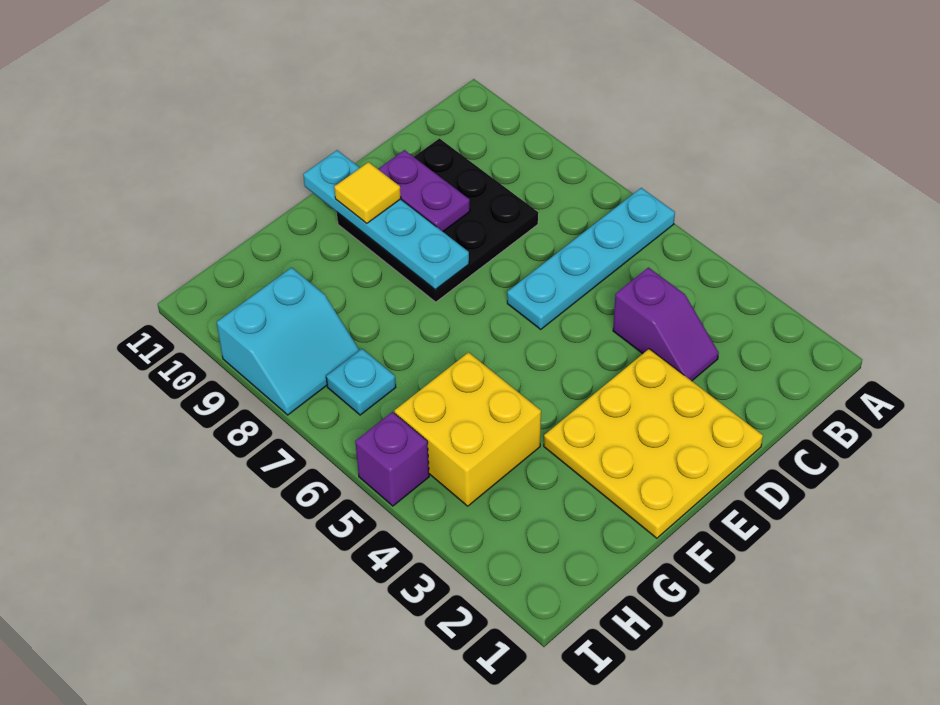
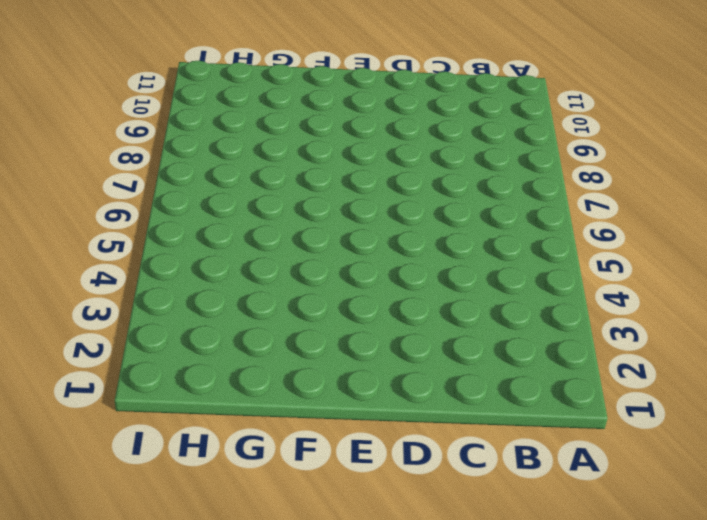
none -> cyan 1x4 plate [507,188,675,329]
none -> purple 1x2 slope [613,268,719,381]

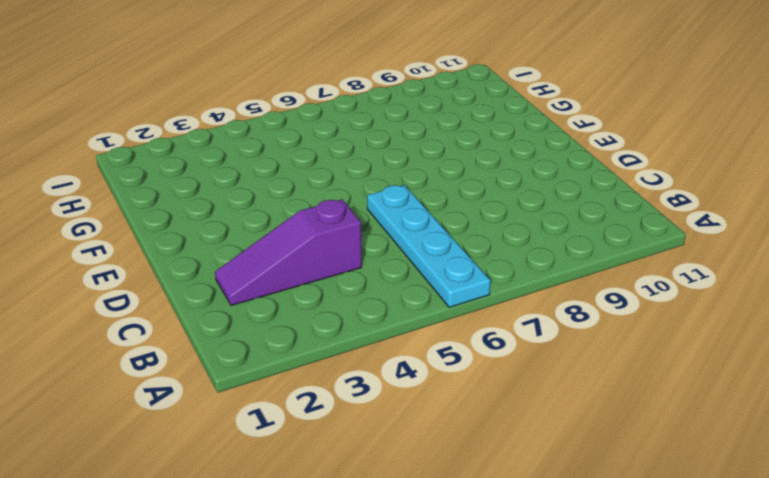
purple 1x3 slope [215,199,362,305] -> purple 1x2 slope [613,268,719,381]
none -> black 3x3 plate [337,138,538,302]
none -> yellow 3x3 plate [544,349,763,538]

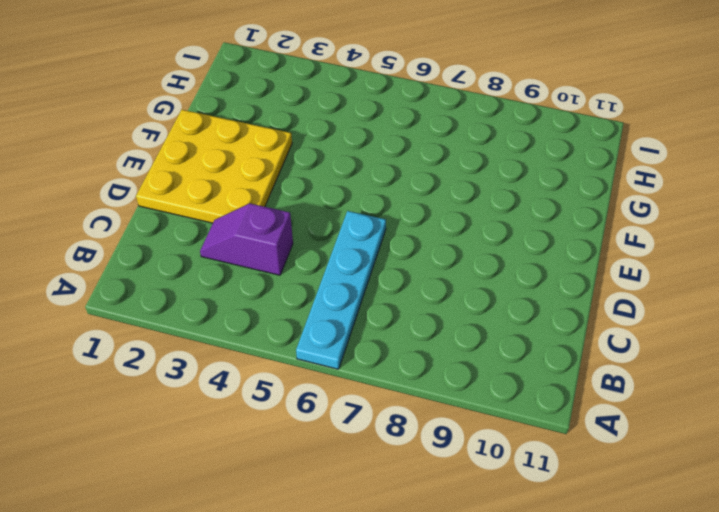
none -> black 3x3 plate [337,138,538,302]
none -> yellow 2x2 brick [395,352,541,506]

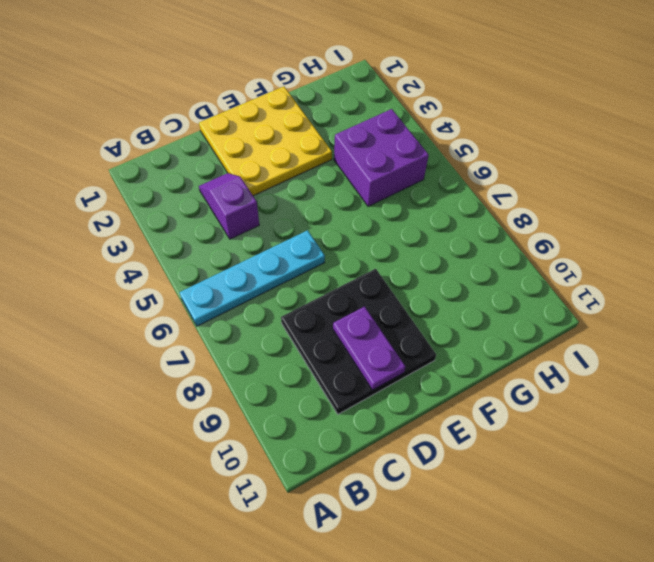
purple 2x2 brick [334,109,429,206] -> yellow 2x2 brick [395,352,541,506]
none -> cyan 1x1 plate [326,349,396,415]
none -> cyan 2x2 slope [217,268,359,415]

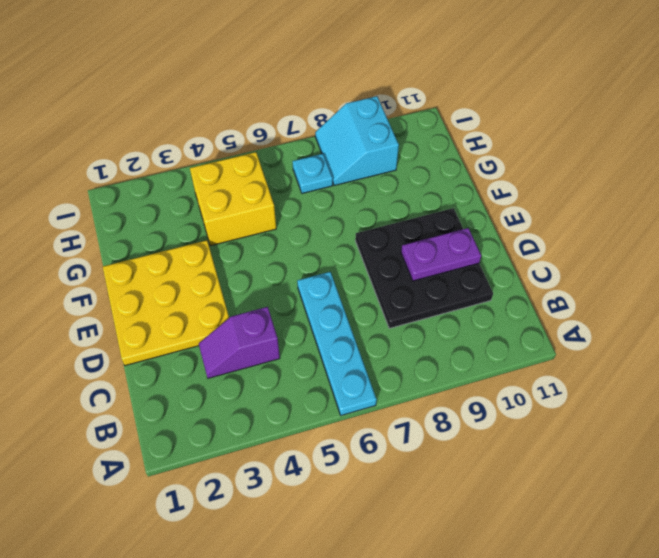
none -> purple 1x1 brick [355,412,429,506]
none -> cyan 1x4 plate [303,150,469,290]

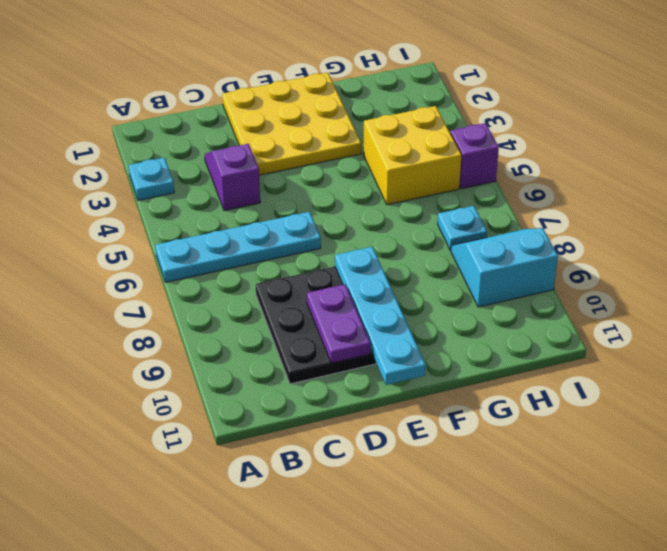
cyan 1x1 plate [129,158,174,200] -> none
none -> yellow 1x1 tile [334,162,401,223]

